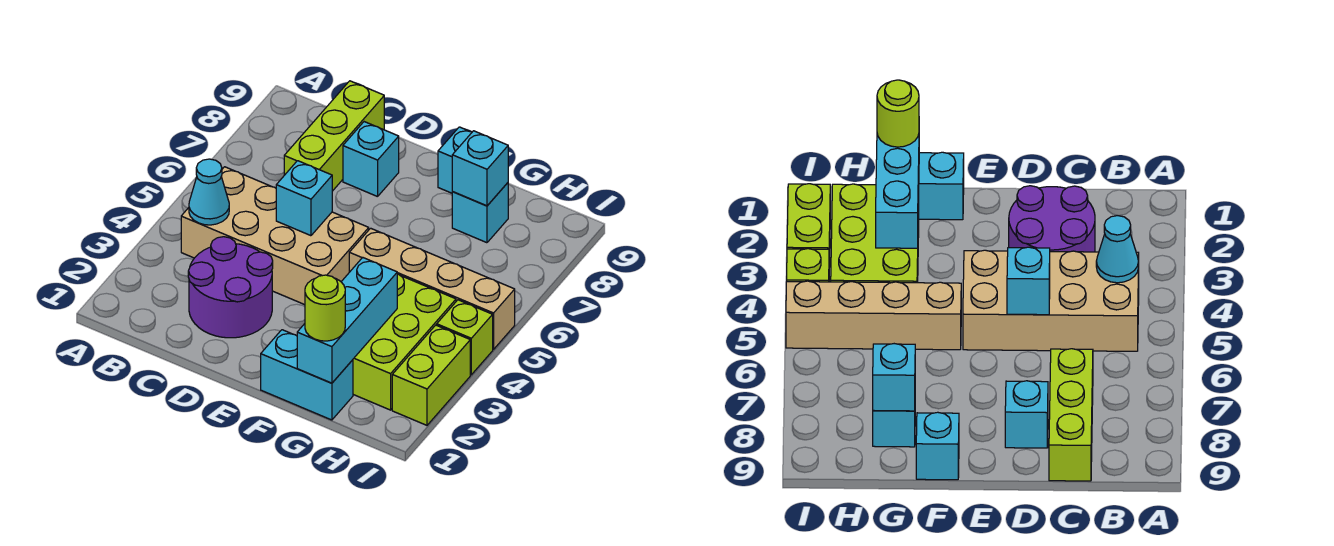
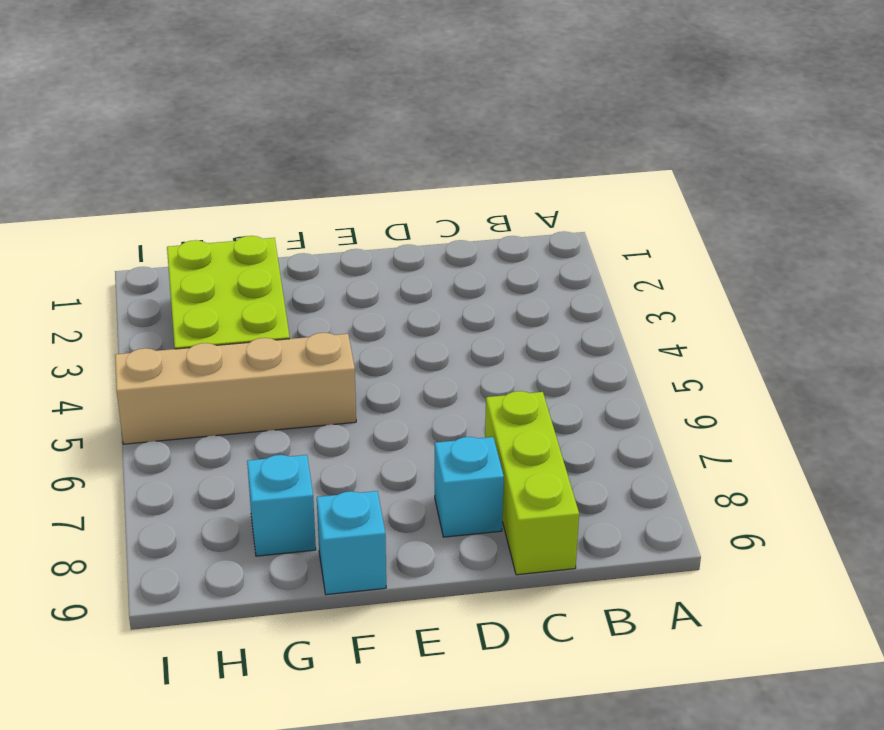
none -> tan 2x4 brick [181,167,369,305]
none -> purple 2x2 round brick [188,237,273,338]
none -> cyan 1x2 brick [261,330,353,420]

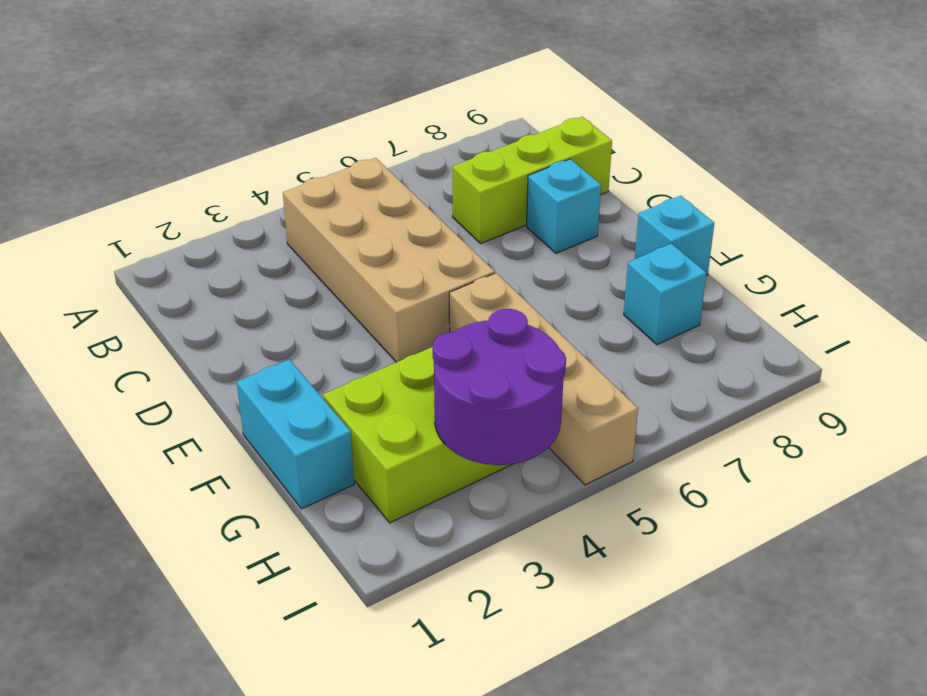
purple 2x2 round brick [433,309,566,465] -> purple 2x2 round brick moved to [188,237,273,338]
none -> lime 1x2 brick [392,325,470,425]
none -> lime 1x1 brick [437,300,493,375]
none -> cyan 1x1 cone [189,159,229,225]

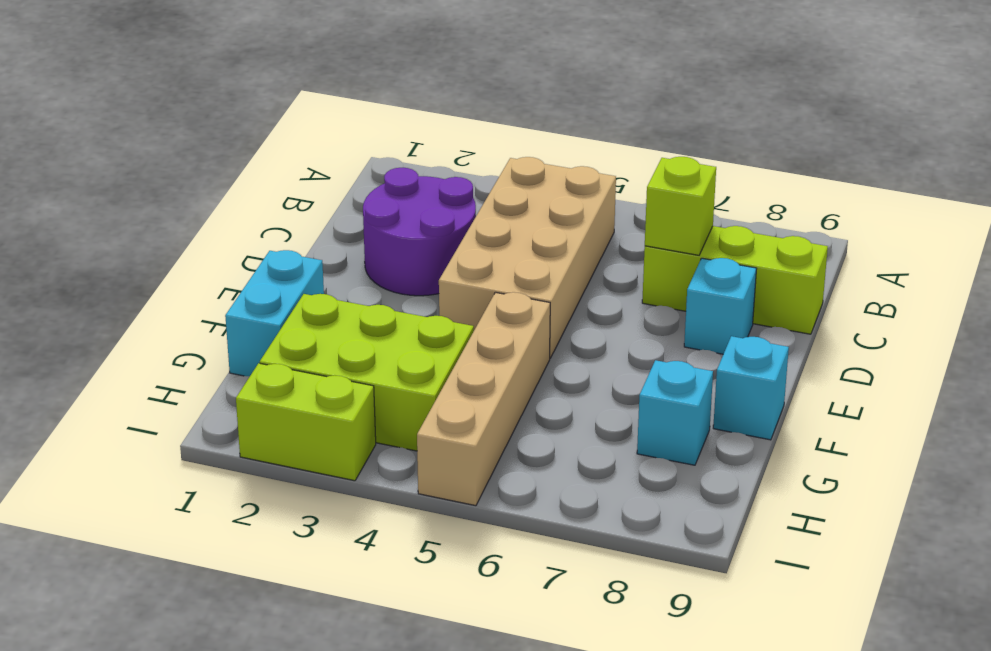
lime 1x1 brick [645,157,716,255] -> lime 1x1 brick moved to [437,300,493,375]
none -> cyan 1x1 cone [189,159,229,225]
none -> cyan 1x1 brick [276,161,332,236]
none -> cyan 1x3 brick [297,257,397,383]

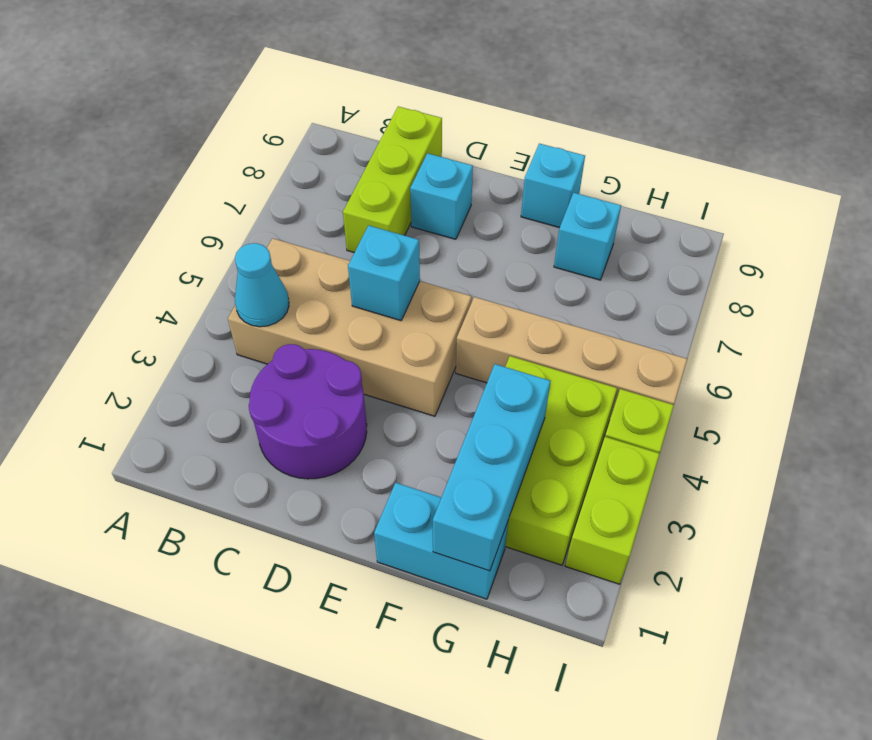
none -> cyan 1x1 brick [452,131,508,206]
none -> lime 1x1 round brick [305,275,345,341]

